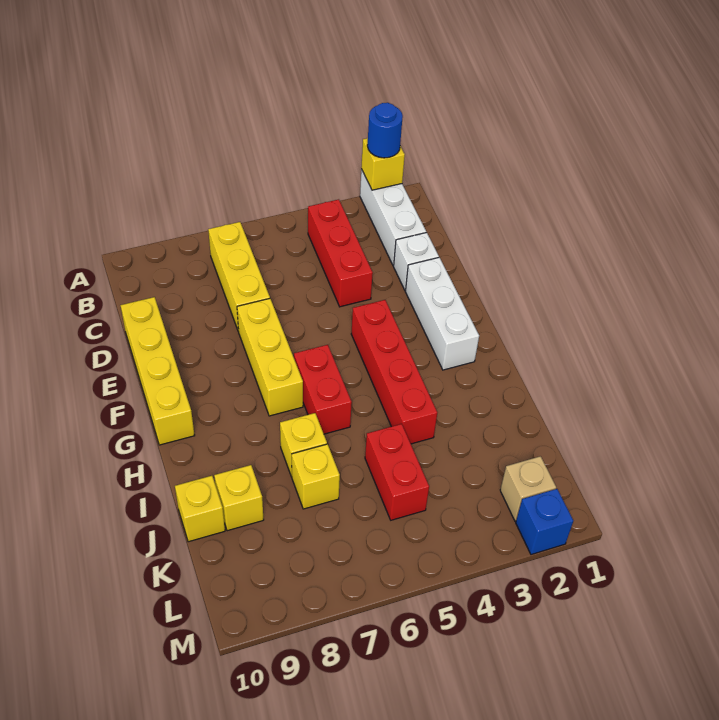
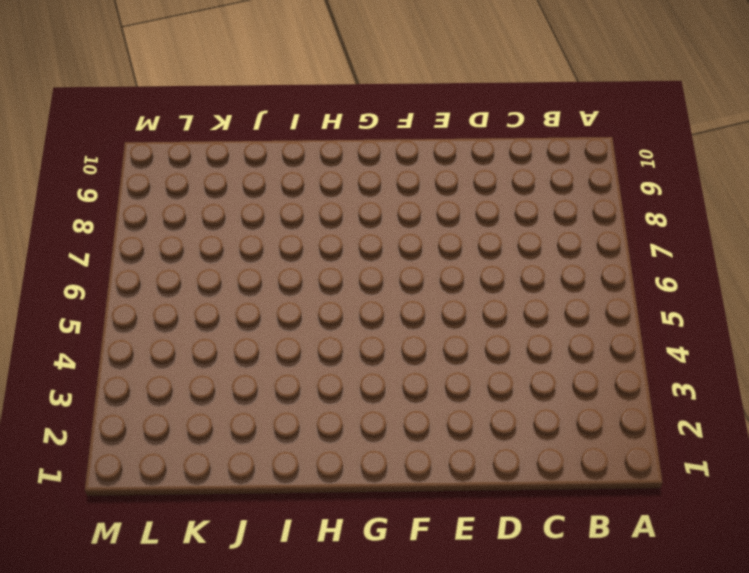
none -> white 1x3 brick [360,169,426,266]
none -> red 1x3 brick [308,199,373,307]
none -> yellow 1x3 brick [208,222,270,332]

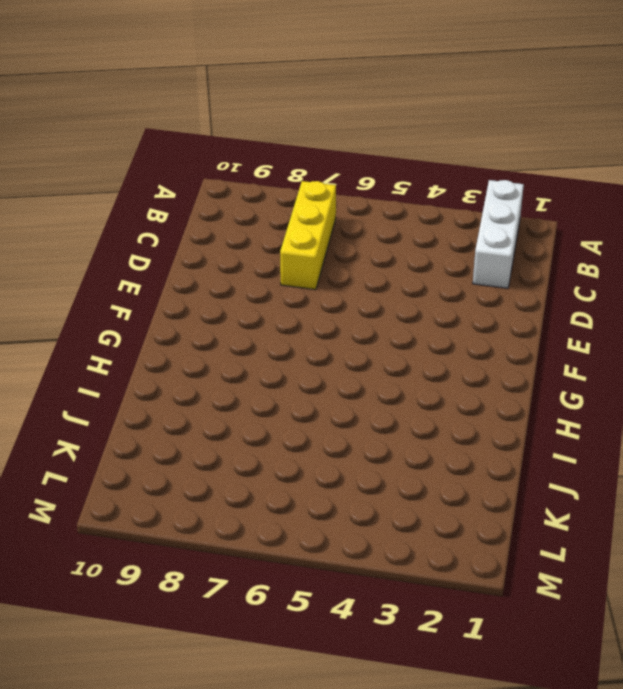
none -> red 1x3 brick [308,199,373,307]
none -> white 1x1 brick [394,232,439,291]
none -> yellow 1x4 brick [120,297,195,445]

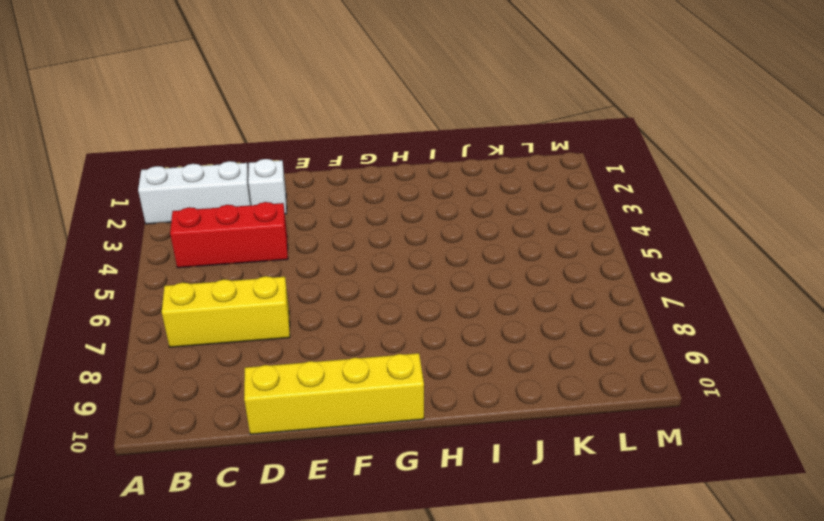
none -> white 1x3 brick [406,257,479,370]
none -> yellow 1x3 brick [237,299,303,416]
none -> red 1x4 brick [351,300,437,444]

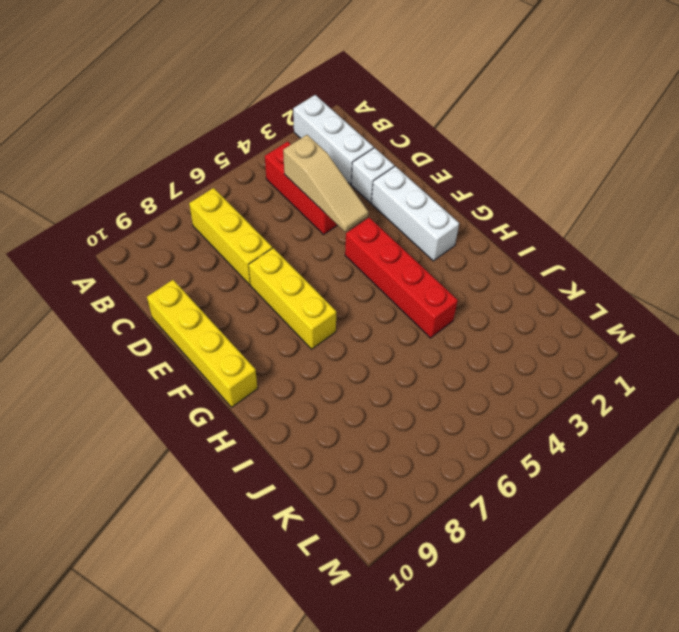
tan 1x3 slope [283,135,368,232] -> none
none -> red 1x2 brick [294,345,352,434]
none -> yellow 1x1 brick [280,413,327,477]
none -> red 1x2 brick [365,424,429,520]

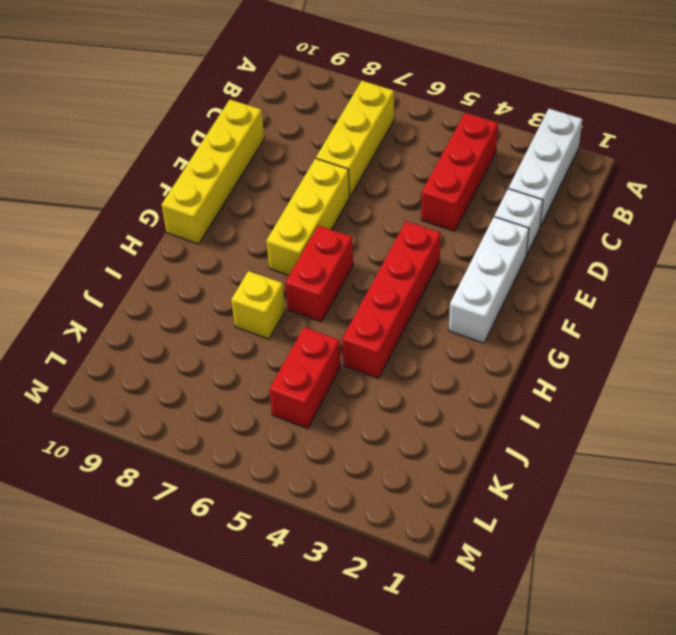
none -> yellow 1x1 brick [292,444,340,509]
none -> yellow 1x1 brick [214,465,264,531]
none -> yellow 1x1 brick [175,476,225,542]

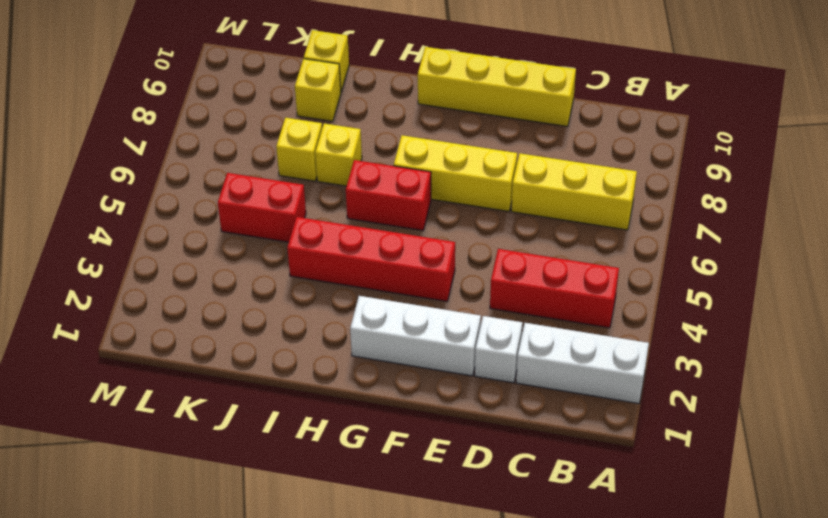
none -> tan 1x1 brick [500,456,556,521]
none -> blue 1x1 brick [516,489,573,555]
none -> yellow 1x1 brick [361,138,405,190]

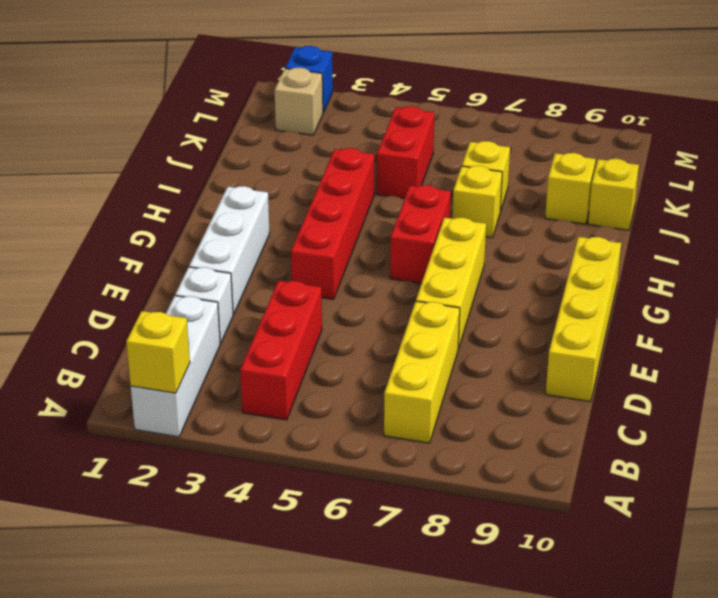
none -> blue 1x1 round brick [367,103,403,158]

